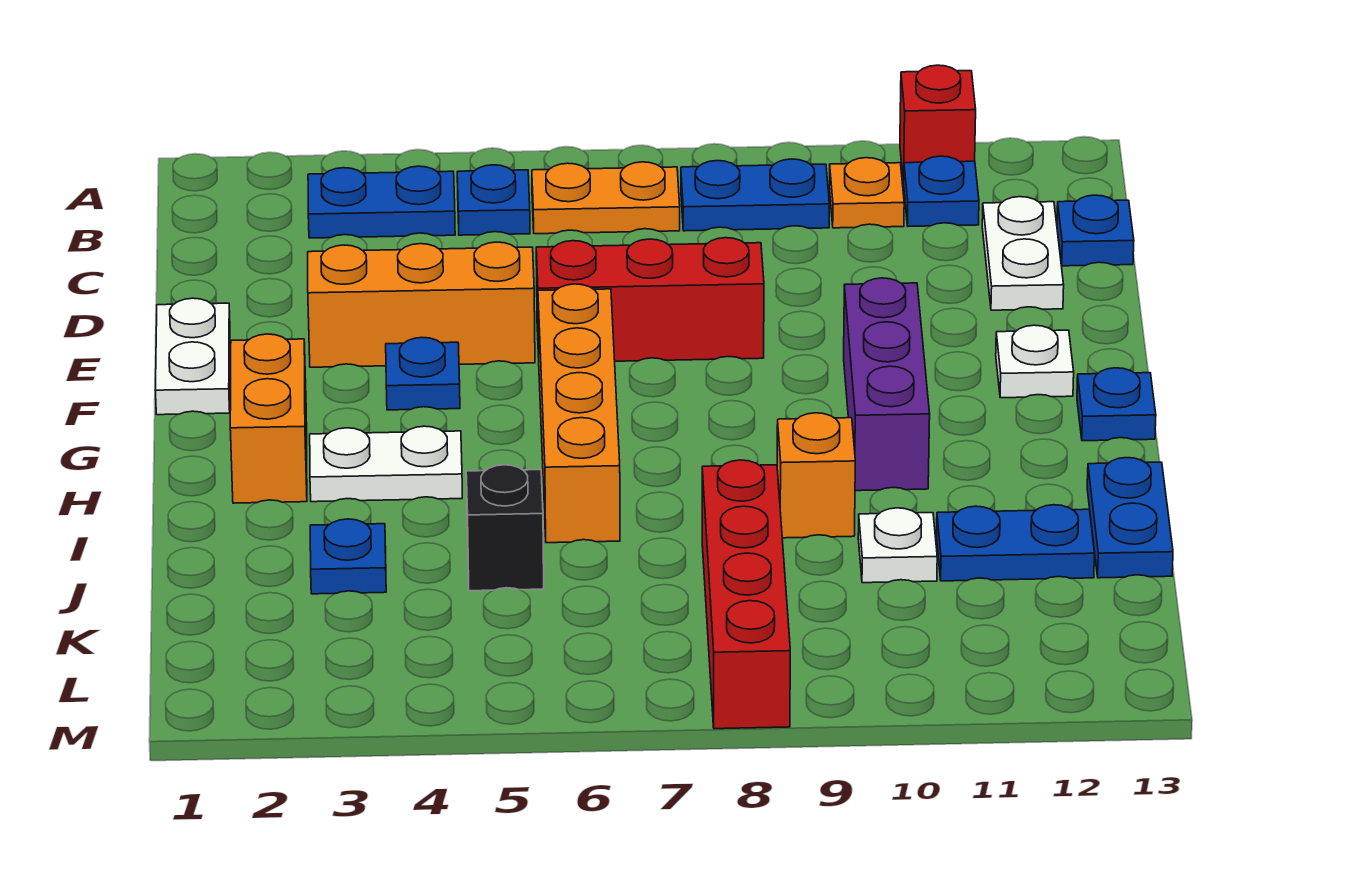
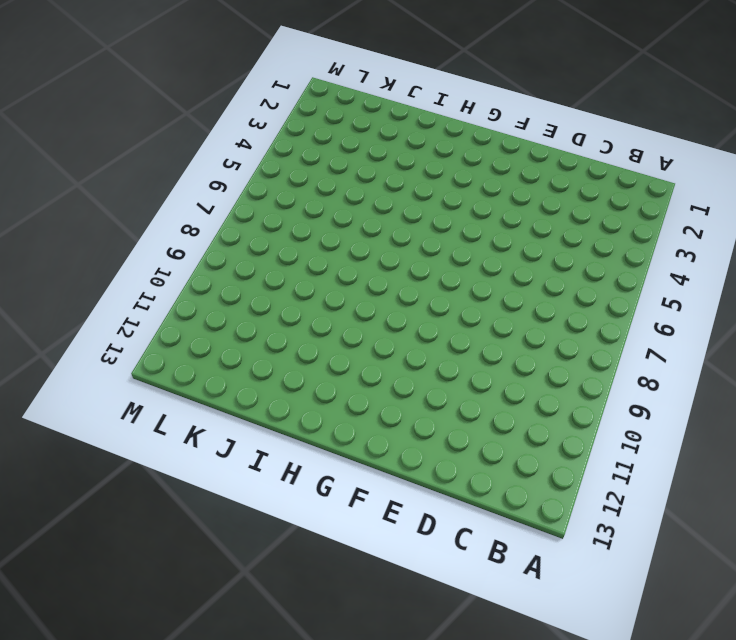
none -> red 1x1 brick [900,65,976,184]
none -> blue 1x2 plate [308,166,455,238]
none -> blue 1x1 plate [457,165,530,235]

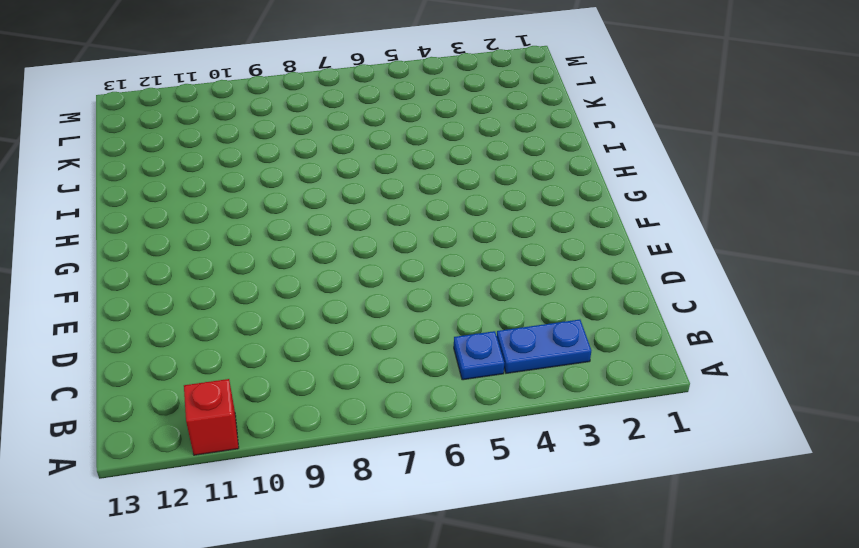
none -> orange 1x2 plate [532,162,680,234]
none -> blue 1x2 plate [681,159,829,231]
none -> orange 1x1 plate [829,158,904,228]

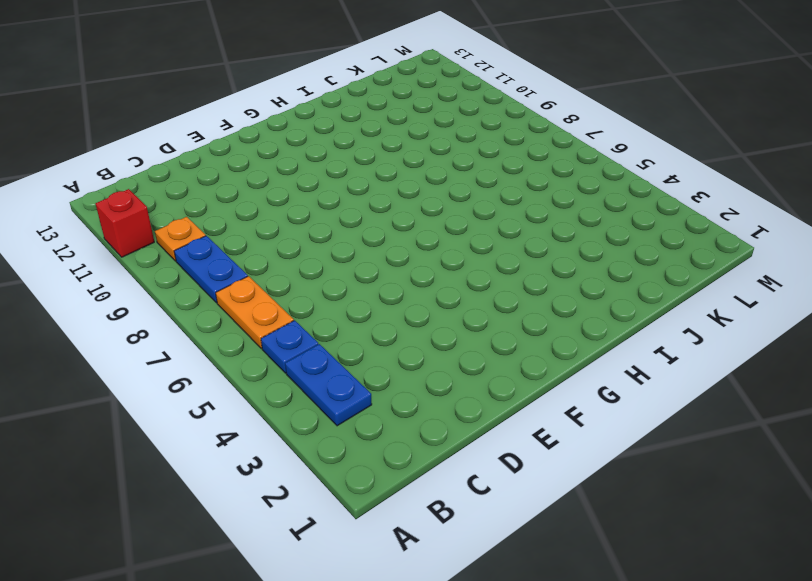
none -> blue 1x1 plate [904,156,979,226]
none -> white 1x2 plate [982,197,1064,310]
none -> blue 1x1 plate [1057,195,1134,266]

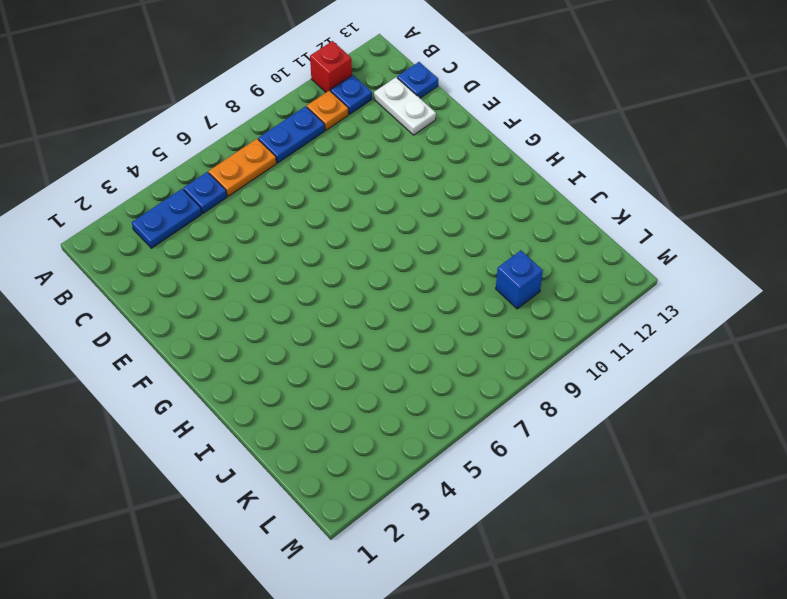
blue 1x1 brick [496,250,543,309] -> none
none -> white 1x2 plate [156,298,230,415]
none -> orange 1x3 brick [308,242,535,367]
none -> red 1x3 brick [536,238,764,361]

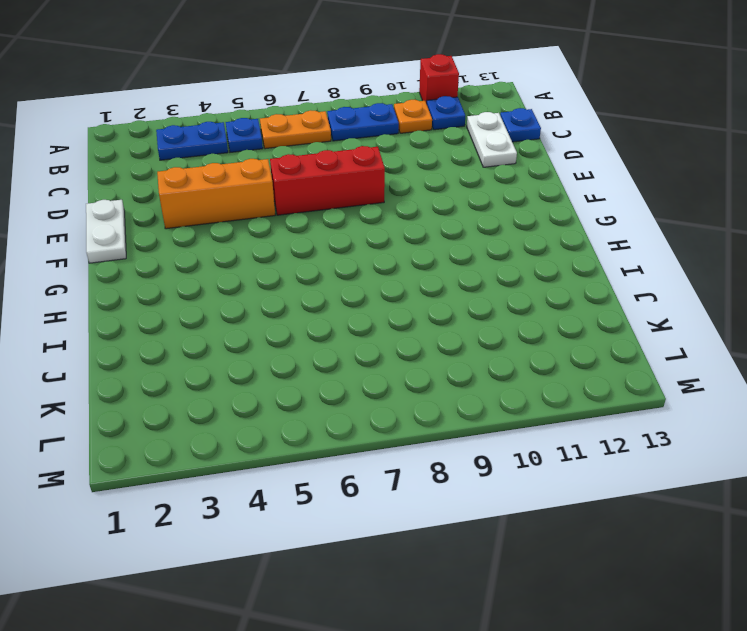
none -> blue 1x1 plate [386,338,460,410]
none -> orange 1x4 brick [538,284,620,543]
none -> purple 1x3 brick [844,278,930,491]

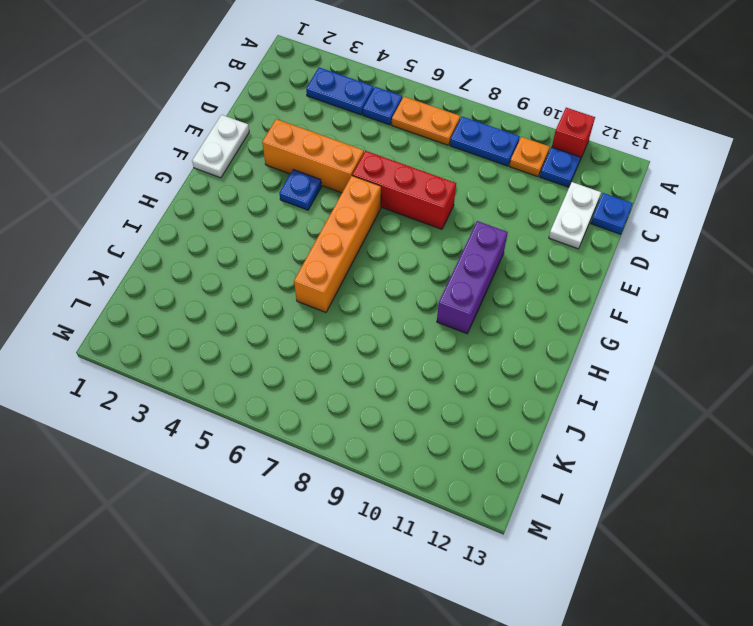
none -> white 1x1 plate [996,325,1074,398]
none -> orange 1x2 brick [230,334,307,503]
none -> blue 1x1 plate [1077,368,1156,441]

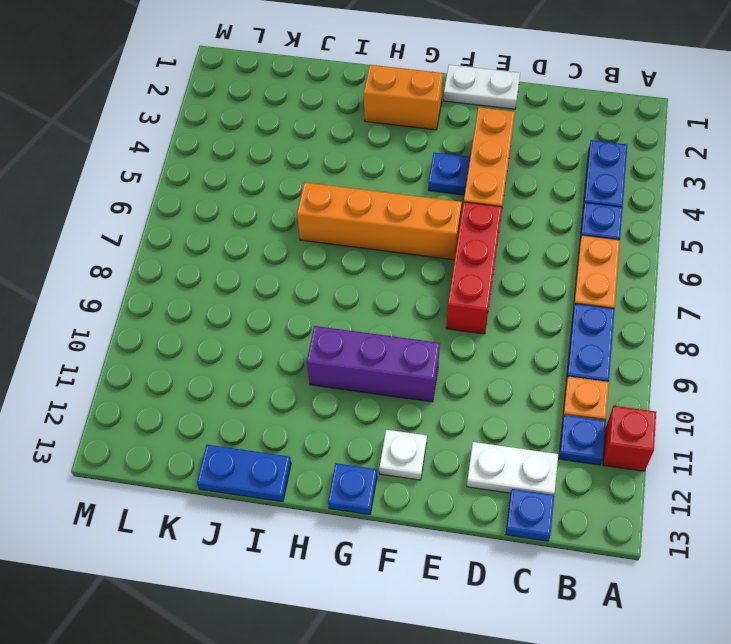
none -> white 1x2 plate [310,426,462,502]
none -> orange 1x1 brick [777,413,855,538]
none -> blue 1x1 plate [310,519,386,594]

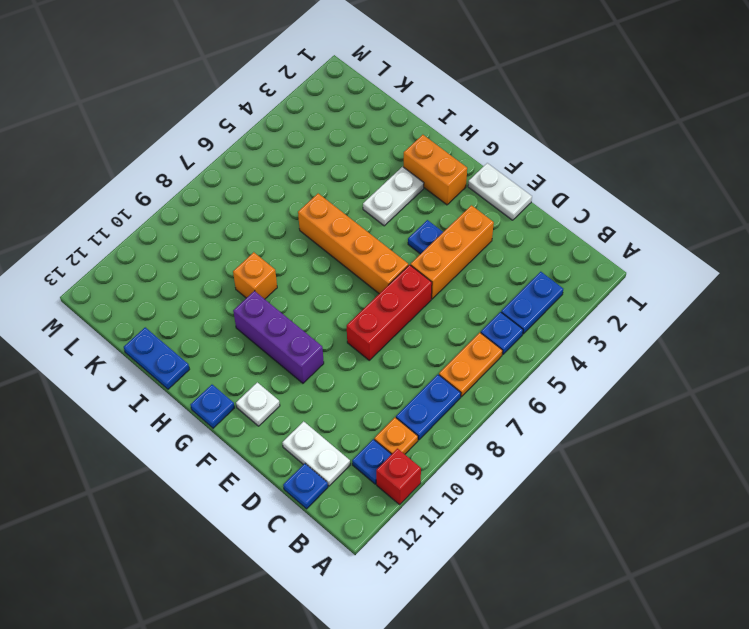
none -> blue 1x1 plate [310,519,386,594]
none -> black 1x1 brick [466,465,544,591]
none -> red 1x4 brick [702,460,790,729]

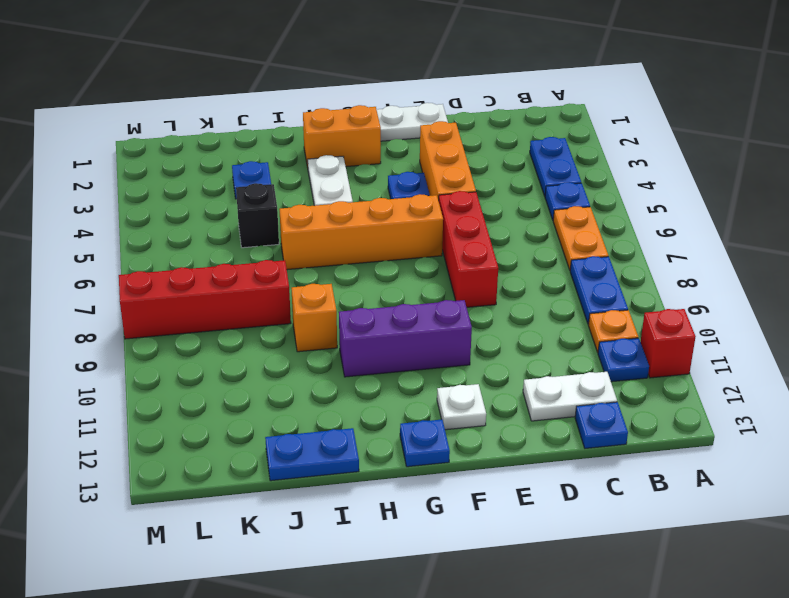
none -> white 1x1 plate [858,508,937,583]
none -> blue 1x2 plate [936,505,1095,581]

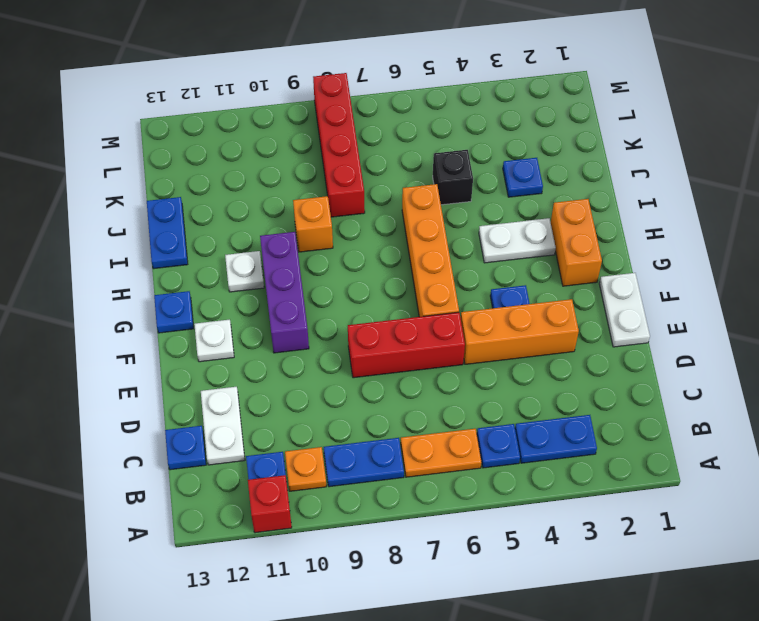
white 1x1 plate [225,251,264,292] -> white 1x1 plate moved to [858,508,937,583]
none -> blue 1x2 plate [936,505,1095,581]

